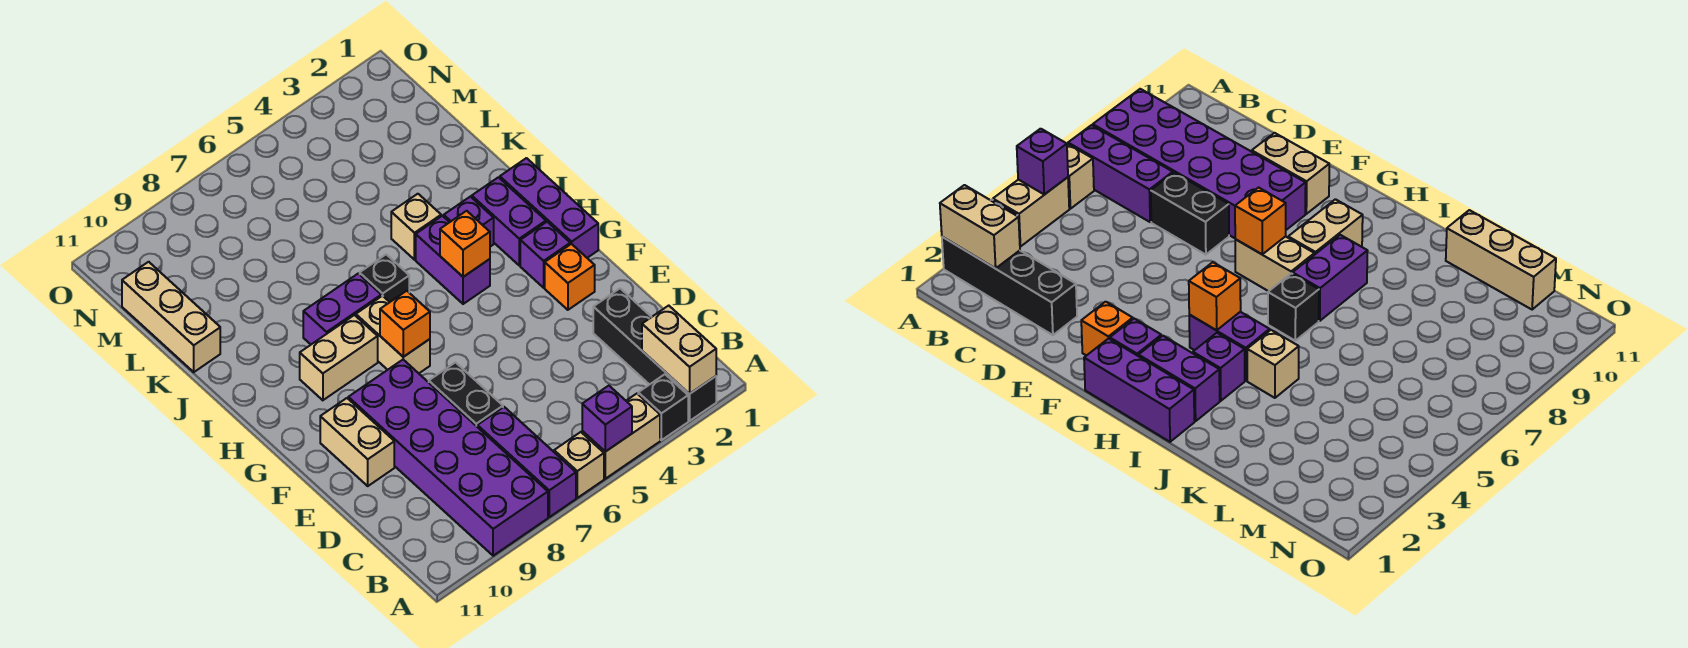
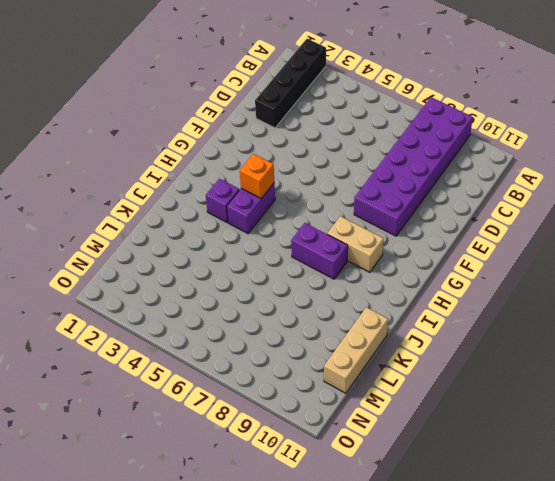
none -> black 1x1 brick [638,374,688,440]
none -> tan 1x2 brick [582,394,660,479]
none -> tan 1x1 brick [554,432,604,498]

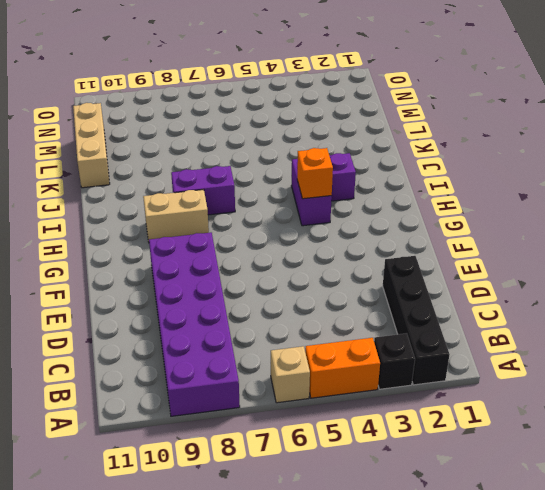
orange 1x2 brick [305,338,380,398] -> tan 1x2 brick [582,394,660,479]
none -> purple 1x3 brick [477,407,576,517]
none -> black 1x2 brick [429,362,503,426]
none -> tan 1x2 brick [320,398,394,486]

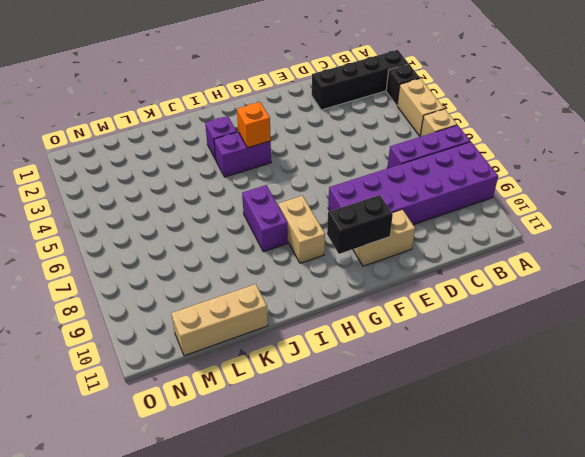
black 1x2 brick [327,195,393,254] -> black 1x2 brick moved to [429,362,503,426]
none -> orange 1x1 brick [545,244,595,310]
none -> purple 1x3 brick [500,158,598,258]
none -> purple 1x1 brick [520,222,570,288]

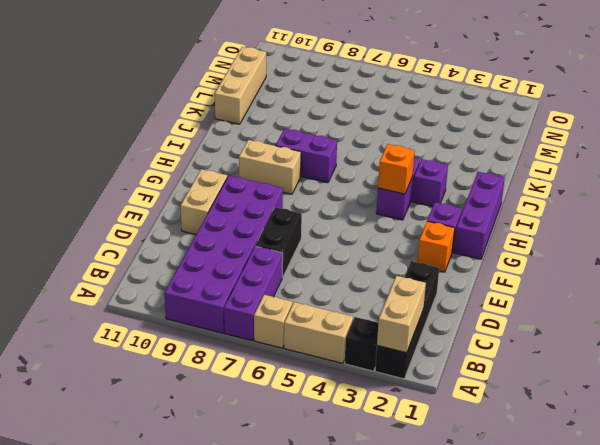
none -> tan 1x2 brick [356,296,430,373]
none -> purple 1x2 brick [472,177,546,265]
none -> black 1x1 brick [360,254,409,302]

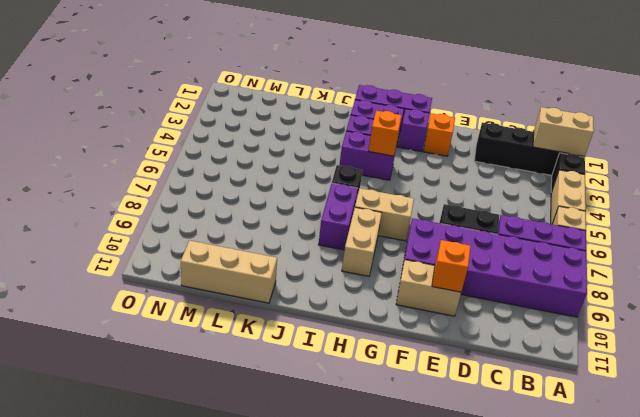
orange 1x1 brick [432,240,471,292] -> orange 1x1 brick moved to [380,291,430,357]
none -> tan 1x1 brick [391,194,441,260]
none -> purple 1x1 brick [582,386,632,452]

